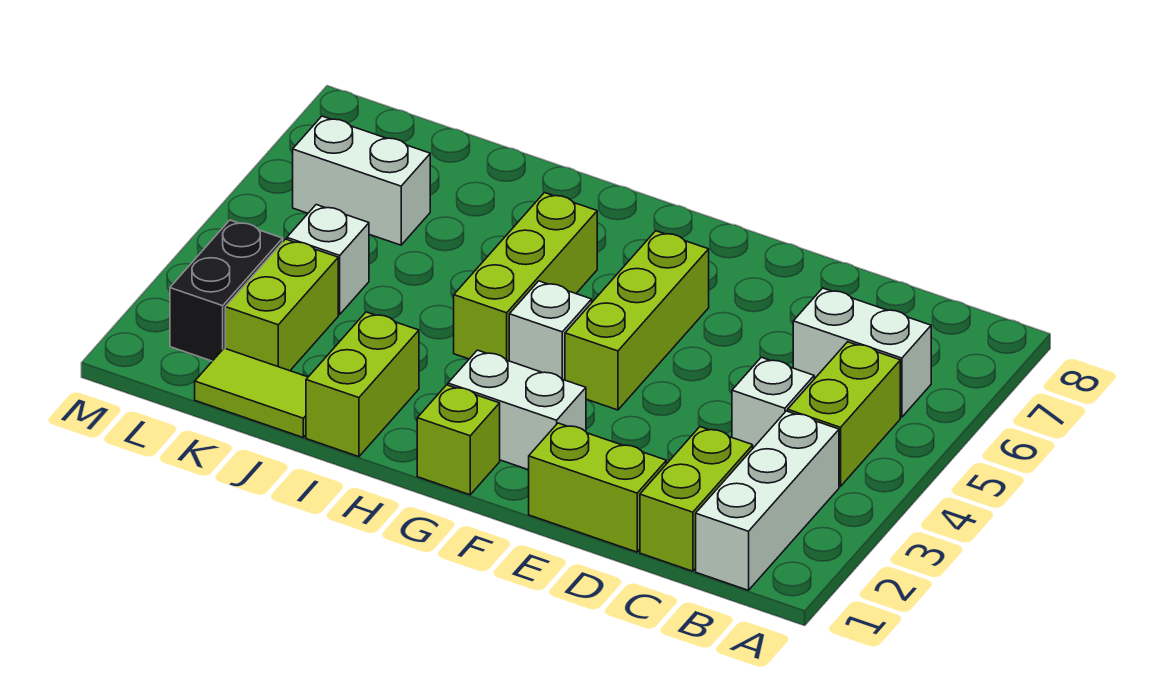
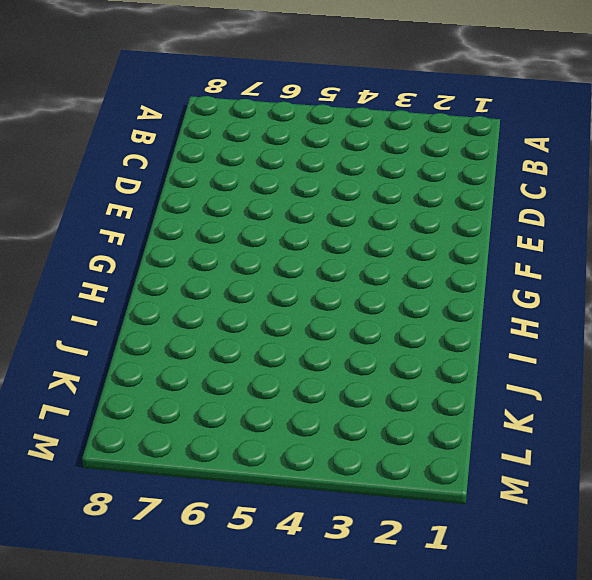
none -> white 1x3 brick [696,411,839,590]
none -> lime 1x2 brick [788,342,900,486]
none -> white 1x2 brick [793,288,931,417]

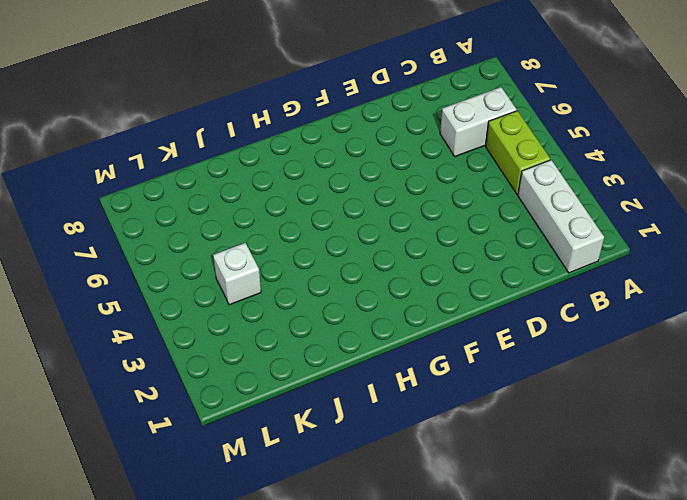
none -> lime 1x2 brick [640,427,753,571]
none -> white 1x1 brick [732,357,814,448]
none -> lime 1x2 brick [529,423,666,552]

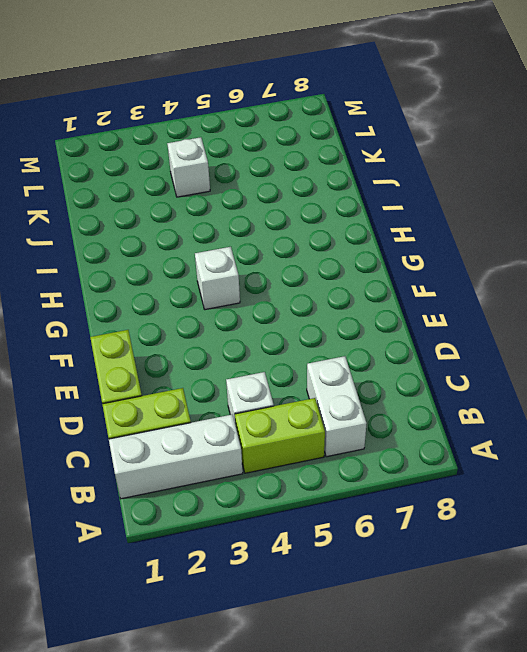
none -> white 1x2 brick [448,350,586,470]
none -> lime 1x3 brick [565,231,709,410]
none -> lime 1x1 brick [417,385,500,495]

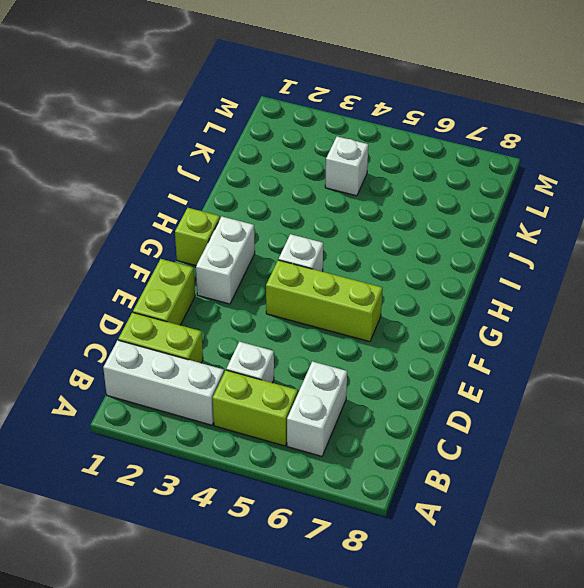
none -> lime 1x3 brick [454,193,597,361]
none -> lime 1x2 brick [306,312,419,457]
none -> lime 1x2 tile [195,348,308,437]

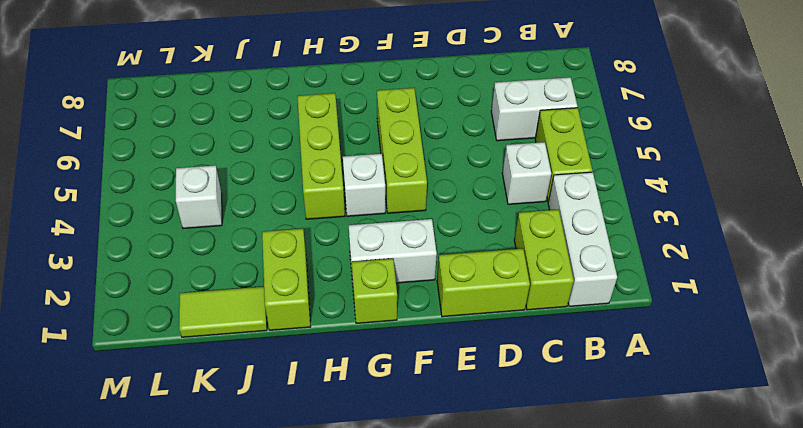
none -> lime 1x2 brick [225,239,338,371]
none -> white 1x2 brick [293,116,430,245]
none -> black 1x2 brick [170,220,283,361]

